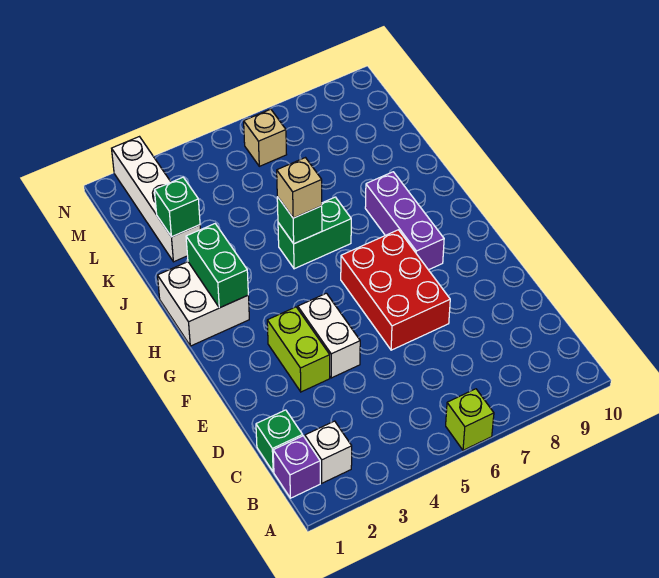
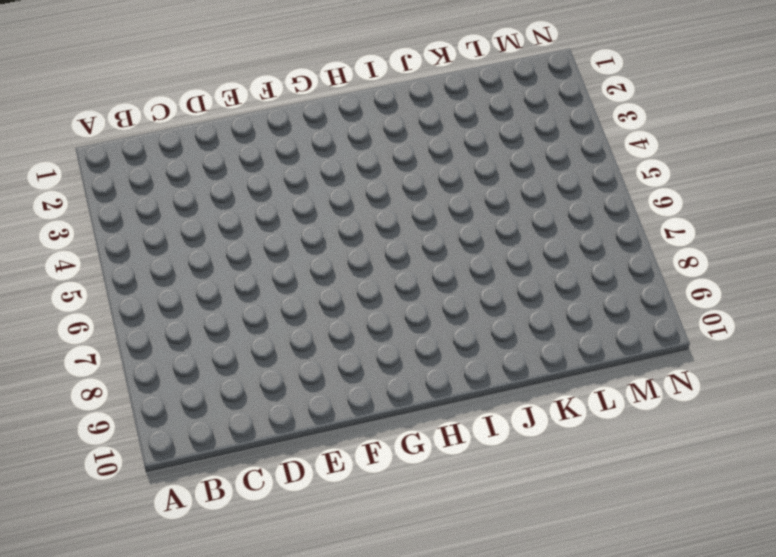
none -> lime 1x1 brick [446,389,494,450]
none -> purple 1x1 brick [273,436,320,498]
none -> white 1x1 brick [305,421,352,483]

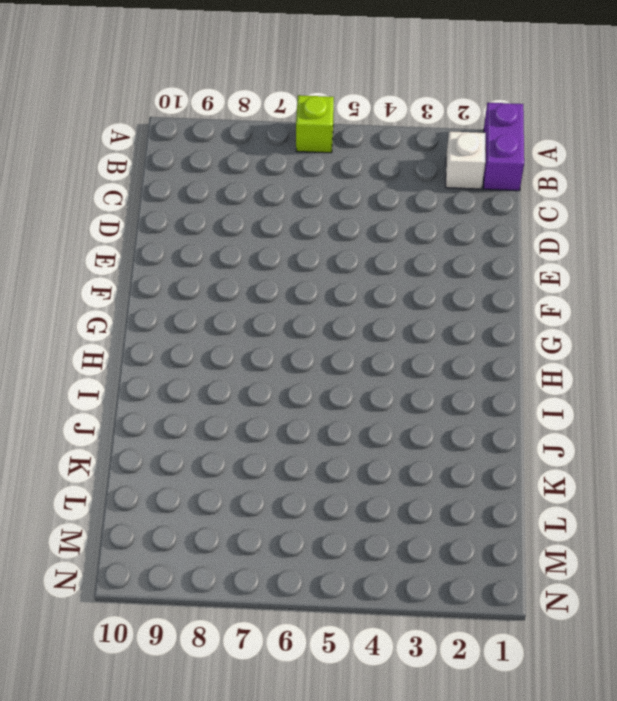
purple 1x2 brick [484,103,524,191] -> purple 1x1 brick [273,436,320,498]
none -> green 1x1 brick [256,410,303,472]
none -> lime 1x2 brick [267,307,330,392]
none -> white 1x2 brick [298,293,360,378]

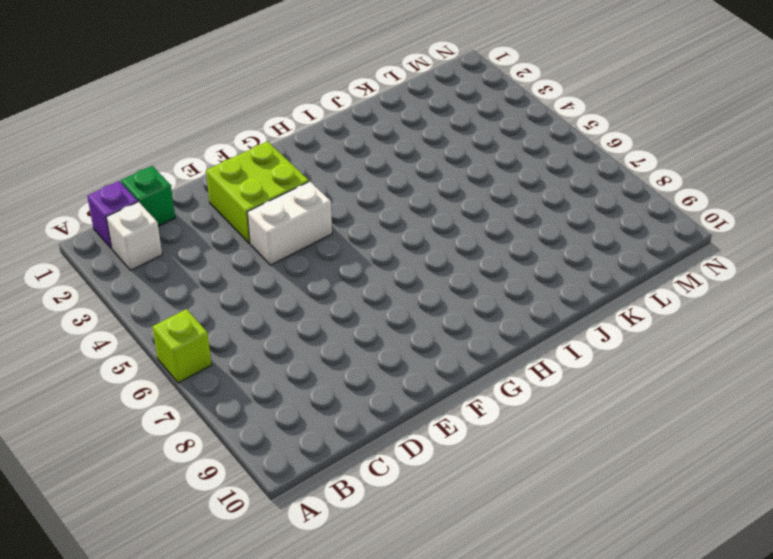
lime 2x2 brick [206,142,309,243] -> lime 1x2 brick [267,307,330,392]
none -> red 2x3 brick [341,230,450,350]
none -> purple 1x3 brick [365,172,444,270]
none -> white 2x2 brick [158,262,249,346]

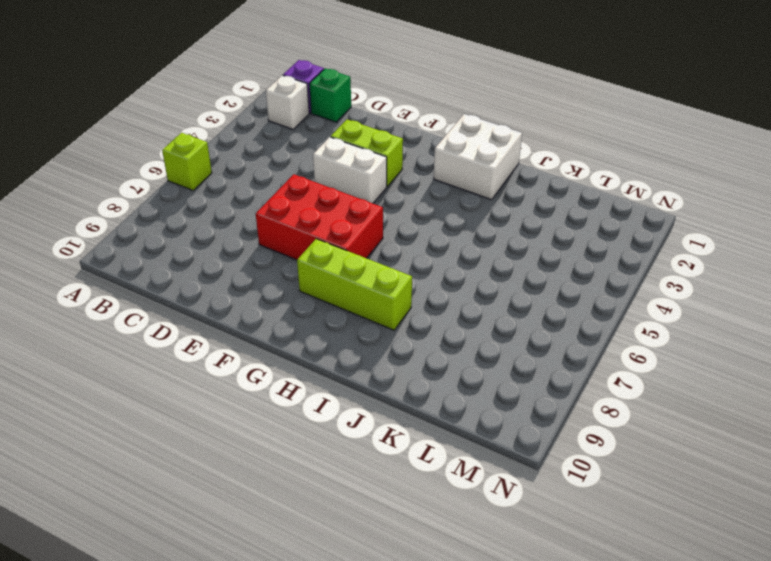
lime 1x3 brick [297,239,412,330] -> purple 1x3 brick [365,172,444,270]
none -> green 1x2 brick [278,197,351,269]
none -> white 1x4 brick [112,137,200,262]
none -> tan 1x1 brick [244,109,287,166]

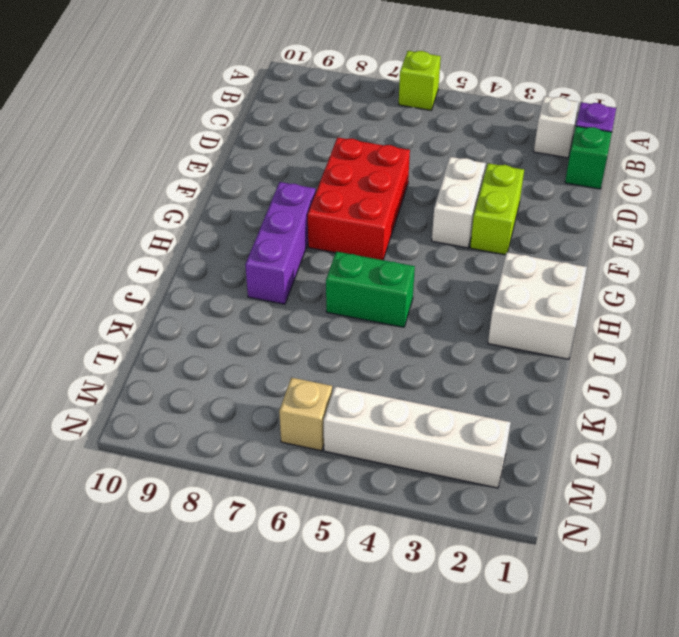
white 1x4 brick [324,386,511,488] -> white 1x4 brick turned to [112,137,200,262]
none -> green 1x2 brick [186,224,248,308]
none -> green 1x1 brick [277,197,322,244]
none -> green 1x1 brick [155,177,200,237]

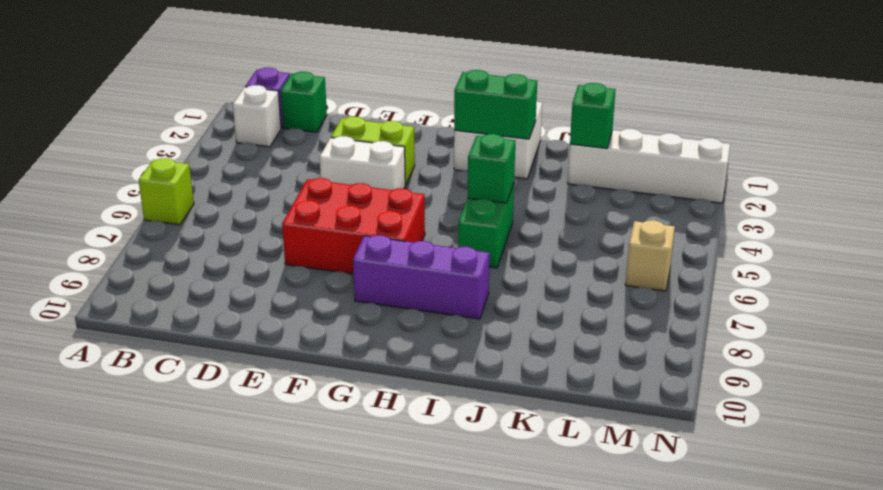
none -> tan 1x1 brick [277,158,322,218]

